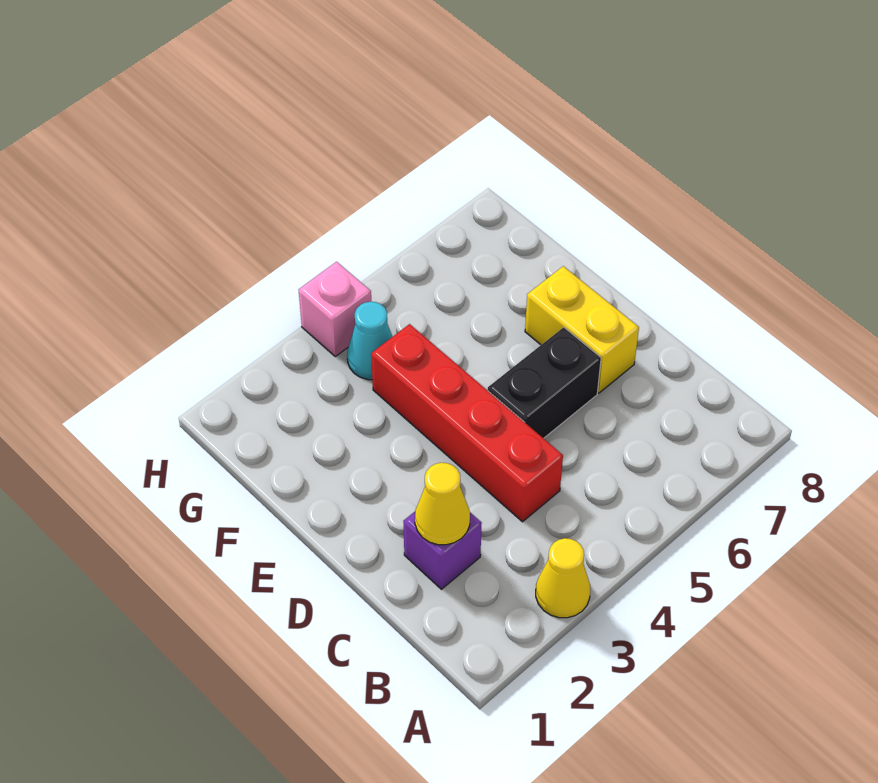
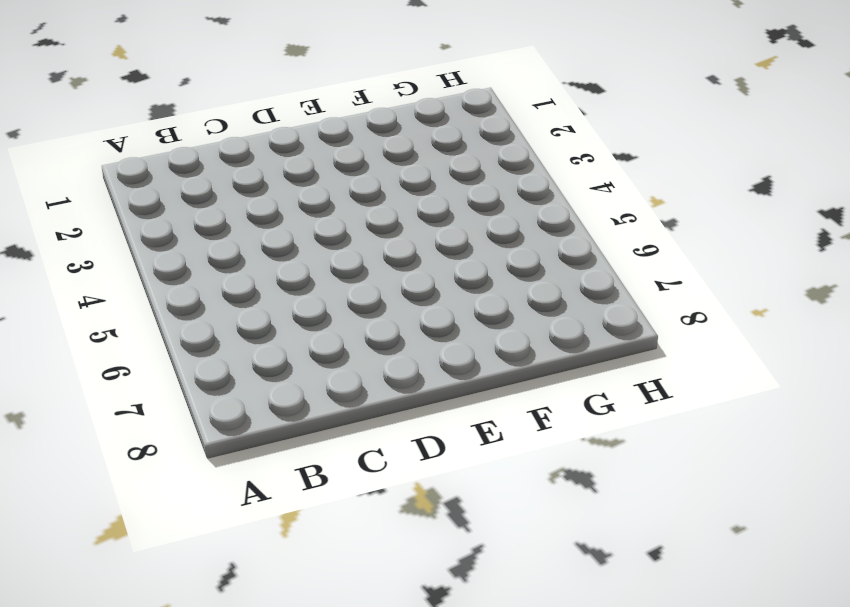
none -> yellow 1x1 cone [536,538,590,618]
none -> purple 1x1 brick [403,512,482,589]

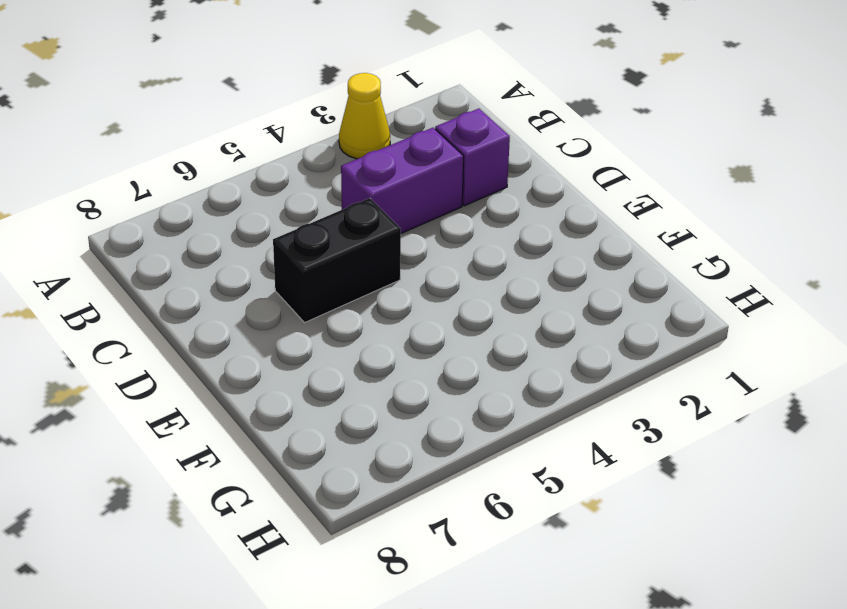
purple 1x2 brick [341,128,464,233] -> red 1x4 brick [371,324,563,522]
none -> yellow 1x2 brick [525,266,639,393]
none -> cyan 1x1 cone [347,302,393,380]

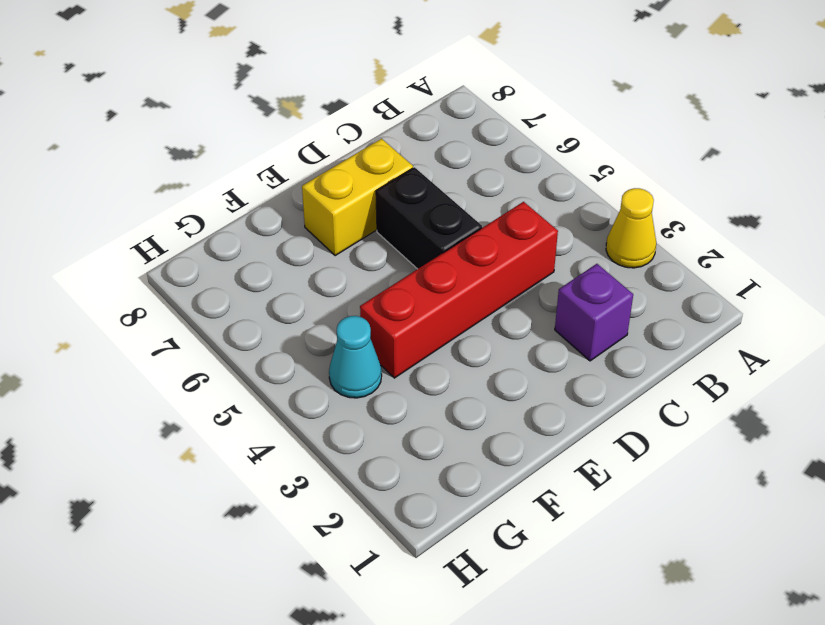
none -> pink 1x1 brick [299,262,371,356]
none -> yellow 1x1 cone [415,463,470,545]

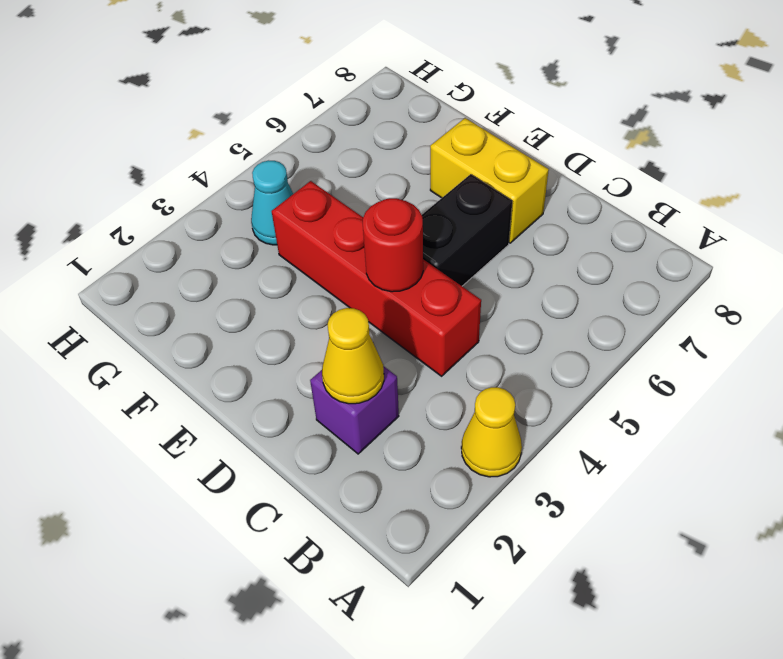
red 1x1 round brick [363,198,423,292] -> none
none -> pink 1x1 brick [299,262,371,356]

